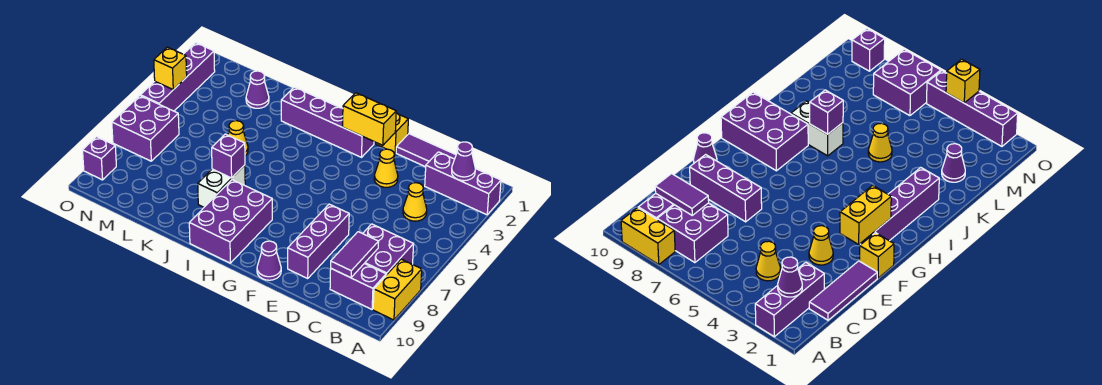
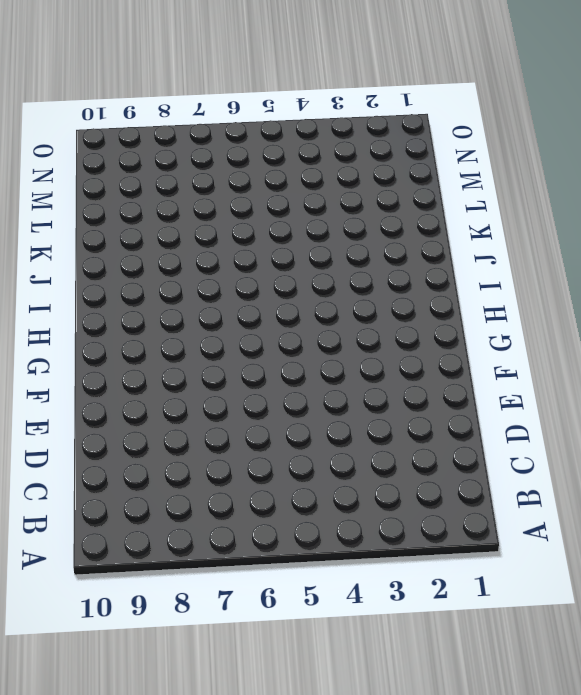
none -> purple 1x3 brick [425,152,501,215]
none -> yellow 1x2 brick [373,259,422,320]
none -> purple 2x2 brick [363,224,414,275]

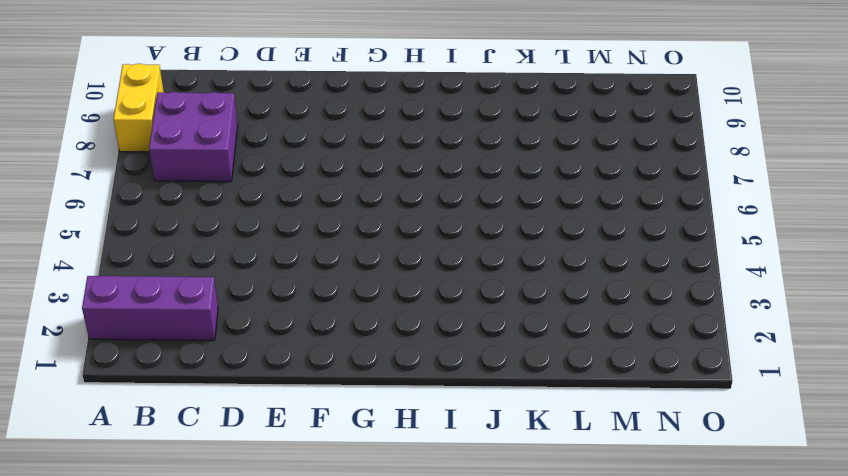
none -> purple 1x2 brick [330,264,386,309]
none -> purple 1x3 tile [396,134,456,167]
none -> yellow 1x1 cone [403,183,427,221]

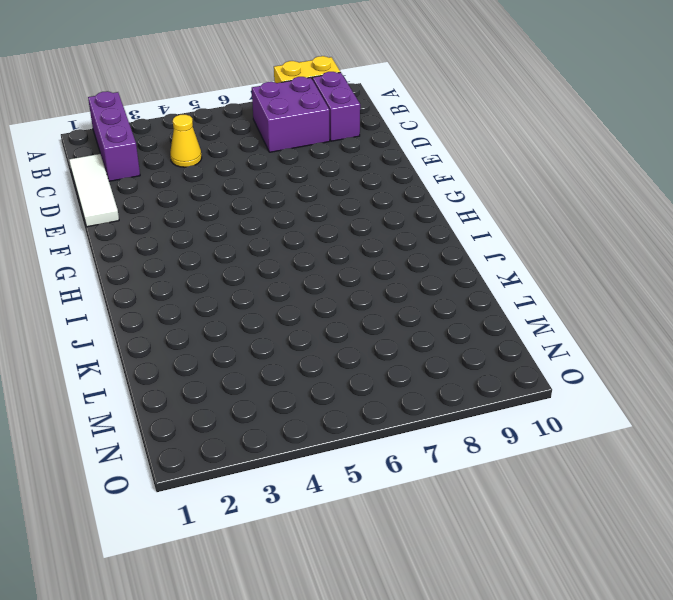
white 1x3 tile [69,154,119,227] -> purple 1x3 tile [396,134,456,167]
none -> yellow 1x1 cone [374,149,398,187]
none -> purple 1x3 brick [288,204,349,278]
none -> yellow 1x1 brick [376,113,408,153]

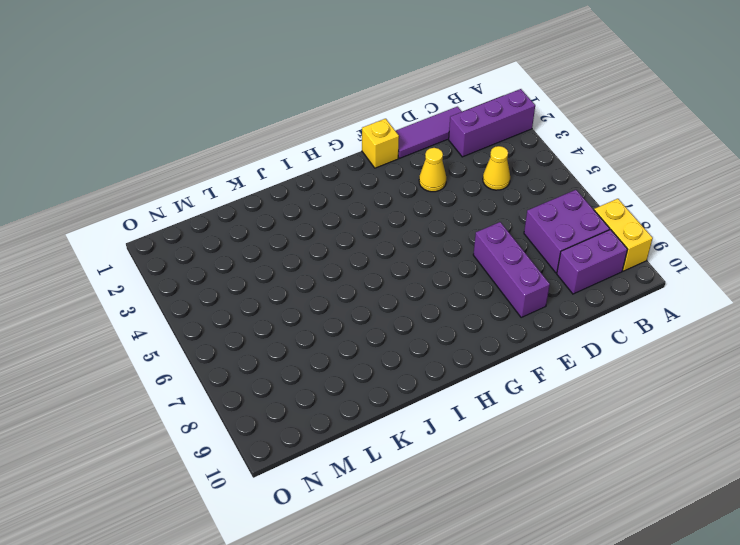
none -> purple 1x1 cone [257,241,281,280]
none -> purple 1x4 brick [281,87,374,157]
none -> purple 2x3 brick [189,180,272,263]

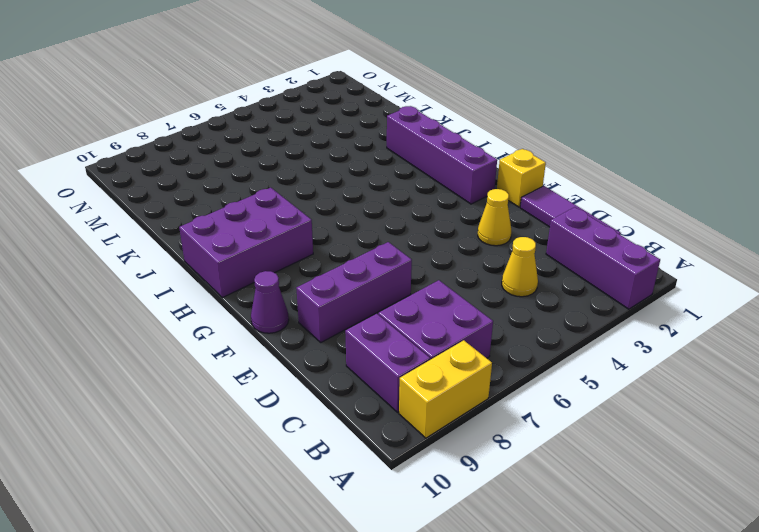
none -> white 1x2 brick [198,165,245,207]
none -> yellow 1x1 cone [228,121,248,156]
none -> purple 1x1 cone [246,71,269,108]

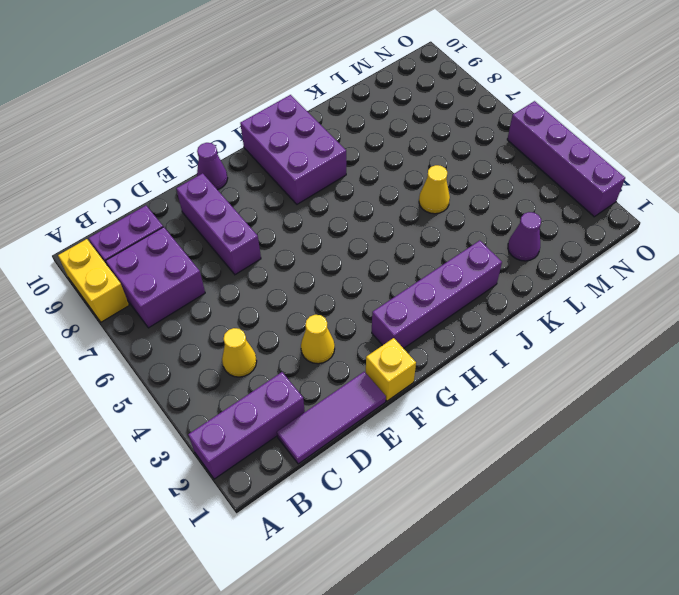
none -> white 1x2 brick [198,165,245,207]
none -> purple 2x2 brick [112,96,179,161]
none -> purple 1x1 brick [83,137,116,180]

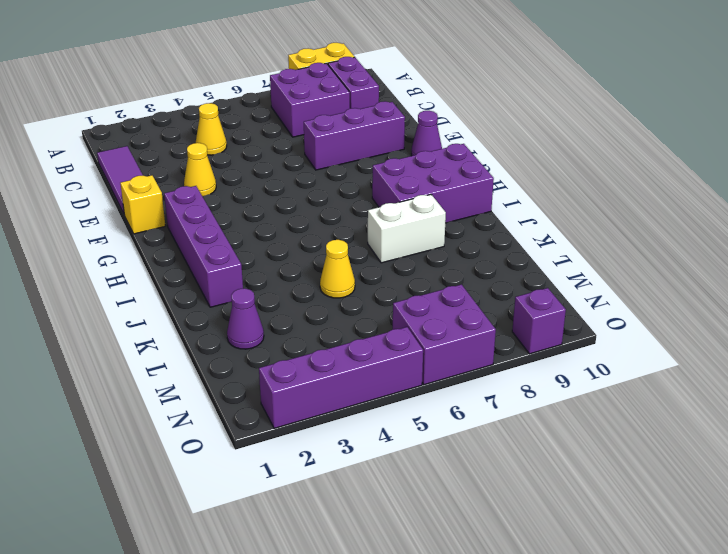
none -> purple 1x3 brick [425,152,501,215]
none -> purple 1x1 cone [452,142,475,181]
none -> purple 1x2 tile [331,232,379,278]

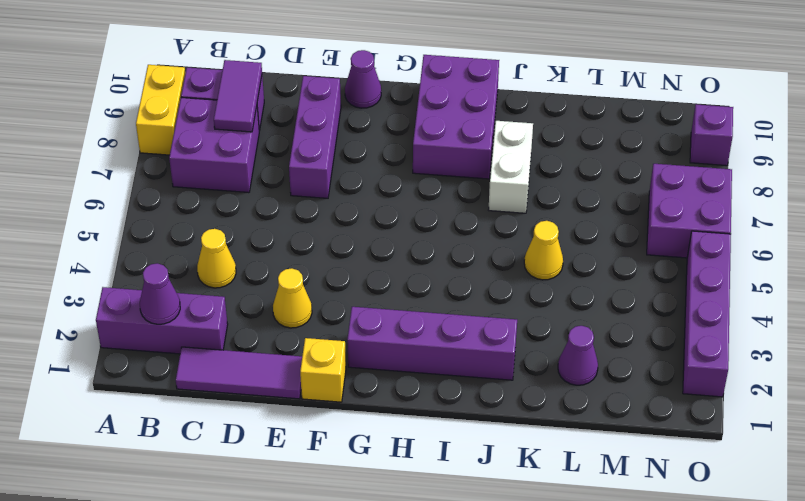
none -> yellow 1x2 brick [343,93,396,145]
none -> purple 1x1 brick [212,134,245,178]
none -> yellow 1x1 brick [154,47,187,90]

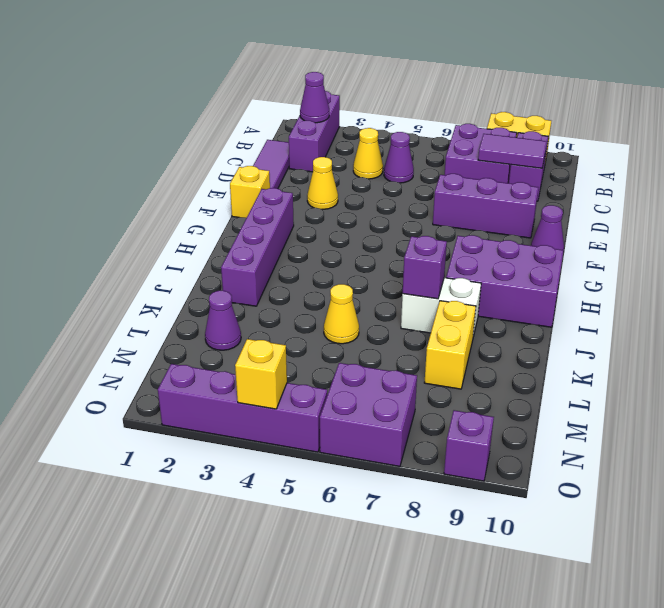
purple 1x1 cone [384,132,414,183] -> none
yellow 1x2 brick [424,301,476,389] -> yellow 1x2 brick moved to [343,93,396,145]

